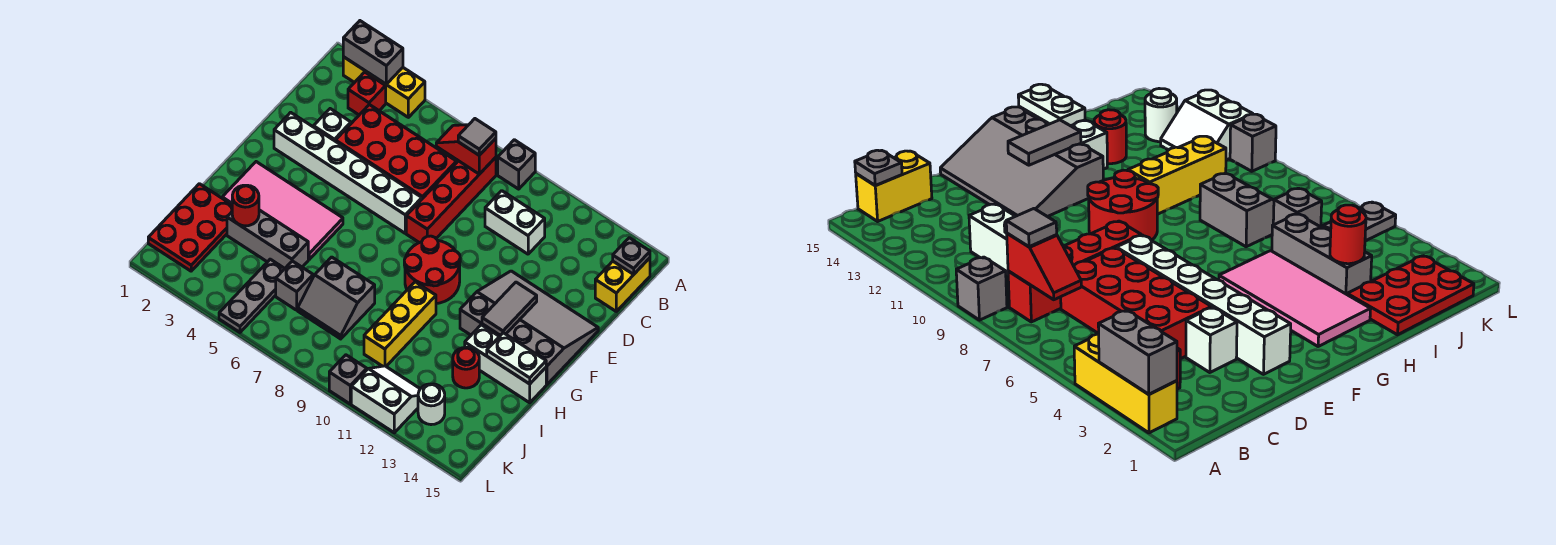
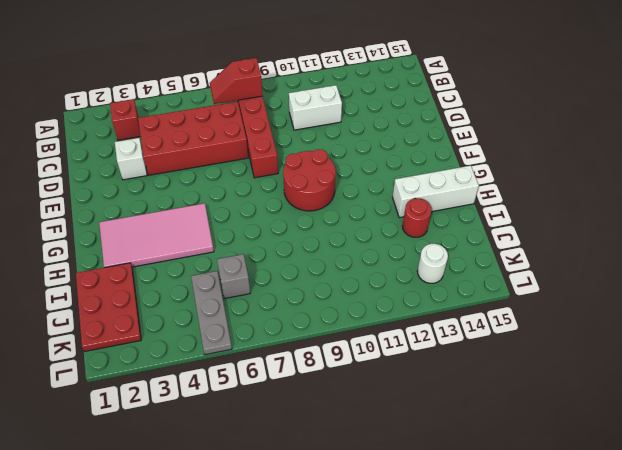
none -> yellow 1x3 brick [343,57,425,117]
none -> grey 1x1 brick [498,140,535,189]
none -> yellow 1x2 brick [595,258,650,311]
none -> white 1x6 brick [274,112,422,233]

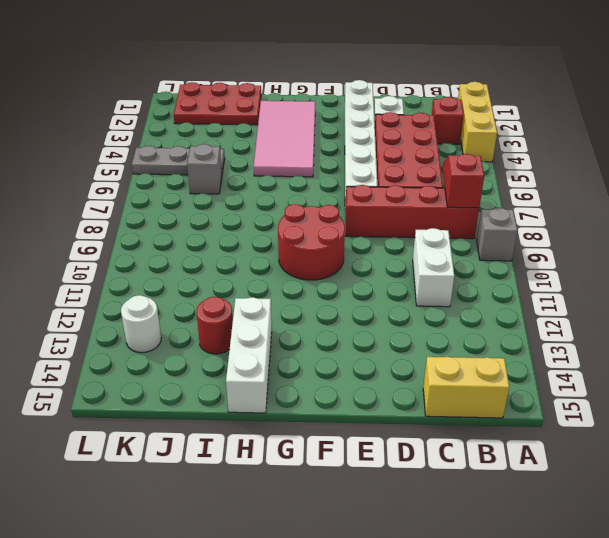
none -> grey 3x4 slope [460,271,598,384]
none -> yellow 1x3 brick [364,282,436,366]
none -> grey 1x3 brick [227,210,308,268]
none -> grey 2x2 slope [298,257,375,339]

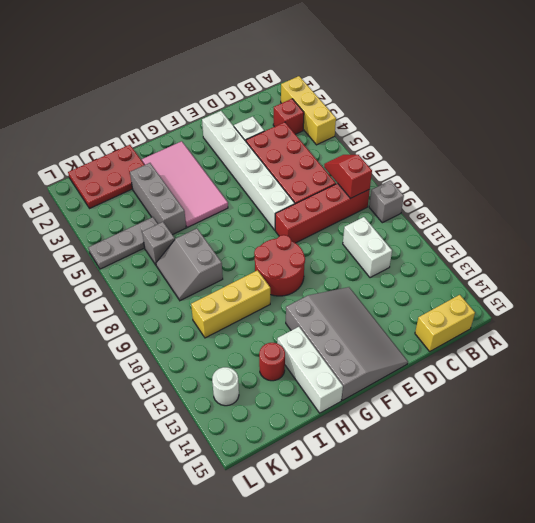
none -> white 2x2 slope [351,366,420,433]
none -> grey 1x1 brick [329,355,367,404]
none -> grey 1x2 brick [343,21,403,84]
none -> grey 1x1 plate [613,238,650,274]

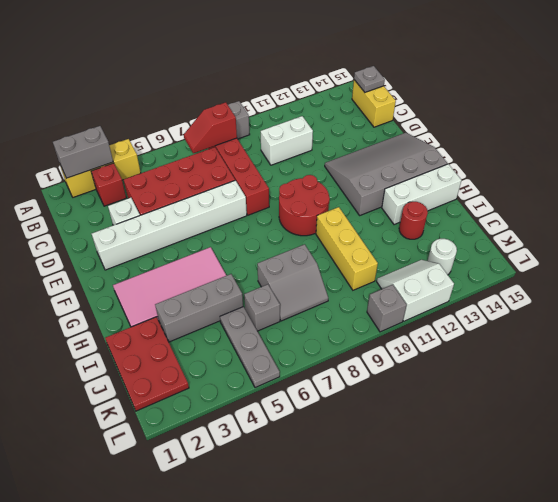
none -> grey 1x2 tile [482,282,537,336]
none -> white 1x2 plate [487,333,546,384]
none -> red 1x1 round brick [232,185,259,226]
none -> grey 1x1 tile [458,119,496,155]

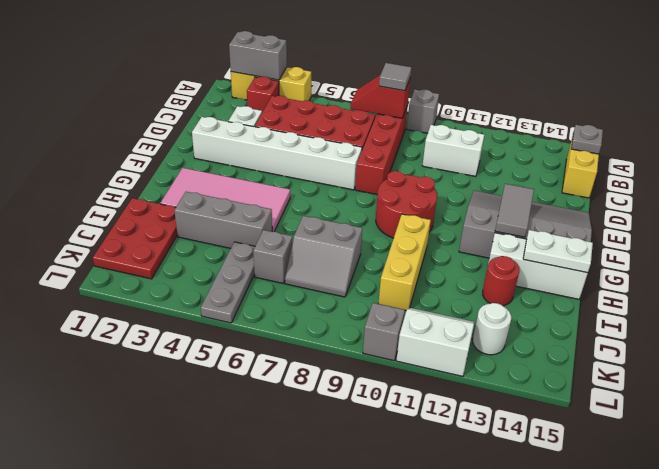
none -> red 1x1 round brick [232,185,259,226]

